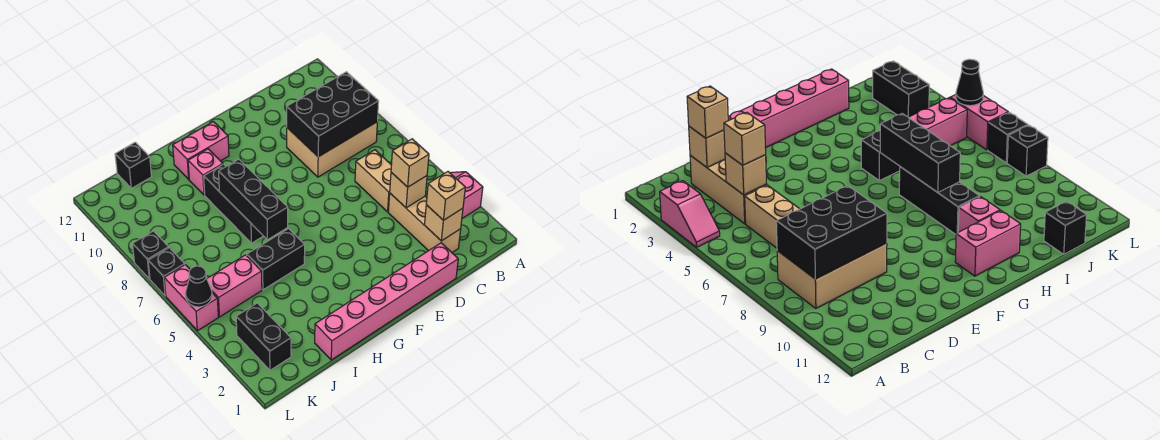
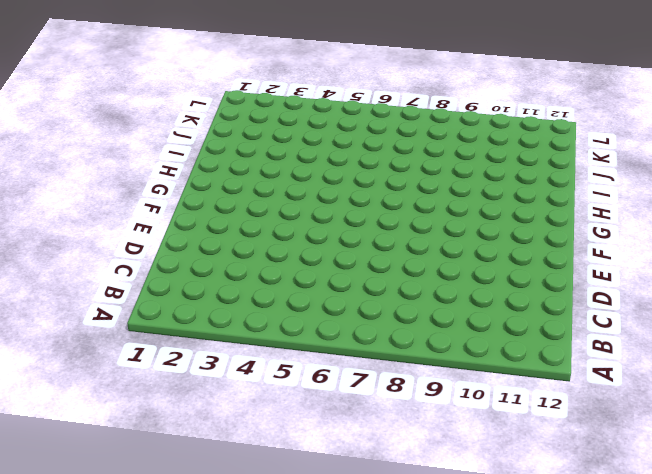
none -> pink 1x2 slope [451,172,483,218]
none -> tan 2x3 brick [287,122,377,177]
none -> tan 1x3 brick [388,194,461,252]

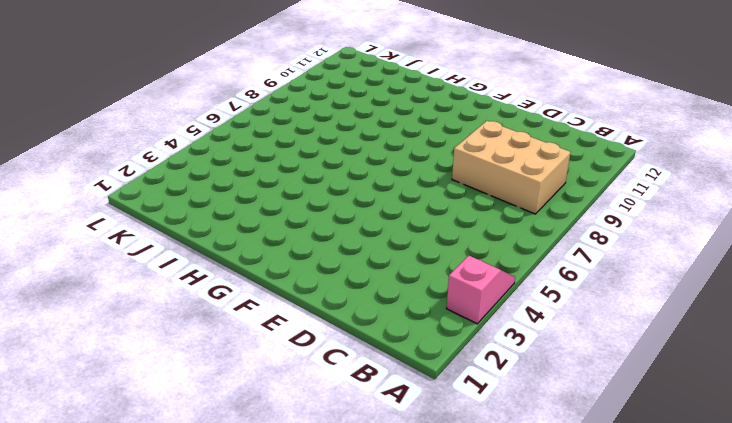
none -> tan 1x3 brick [388,194,461,252]
none -> tan 1x2 brick [355,150,391,212]
none -> pink 1x6 brick [315,243,458,360]

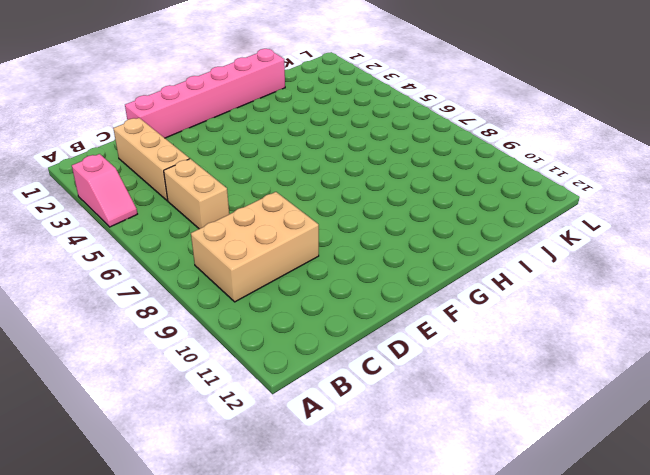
none -> pink 1x2 brick [173,122,229,179]
none -> black 1x2 brick [247,229,305,290]
none -> black 1x3 brick [204,164,263,243]

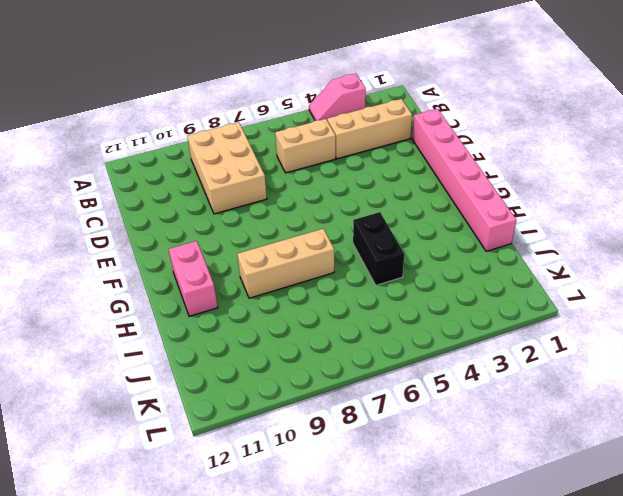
tan 1x3 brick [237,229,334,298] -> black 1x3 brick [204,164,263,243]
none -> pink 1x1 brick [188,149,223,195]
none -> pink 1x2 brick [207,255,262,317]
none -> black 1x1 brick [115,142,151,188]

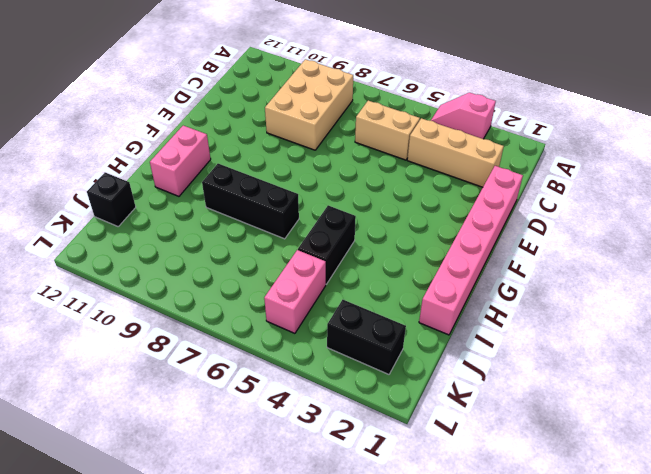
none -> pink 1x1 brick [188,149,223,195]
none -> pink 1x2 brick [164,265,218,331]
none -> black 1x1 brick [148,248,185,296]

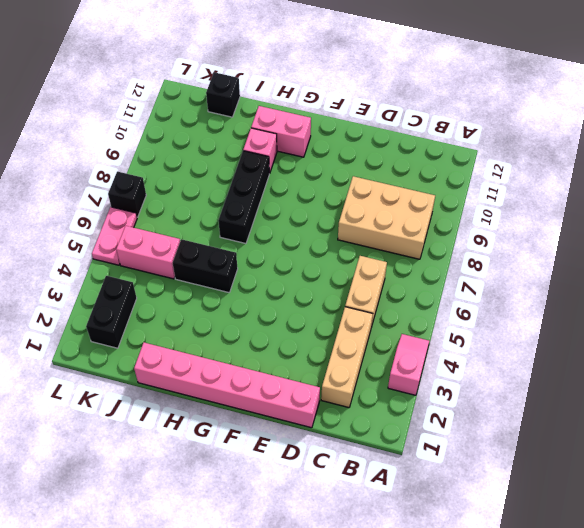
pink 1x2 plate [92,207,137,265] -> pink 1x2 brick [164,265,218,331]
none -> black 1x1 brick [133,231,169,279]
none -> black 2x3 brick [287,72,379,157]
none -> tan 1x1 brick [425,205,463,241]

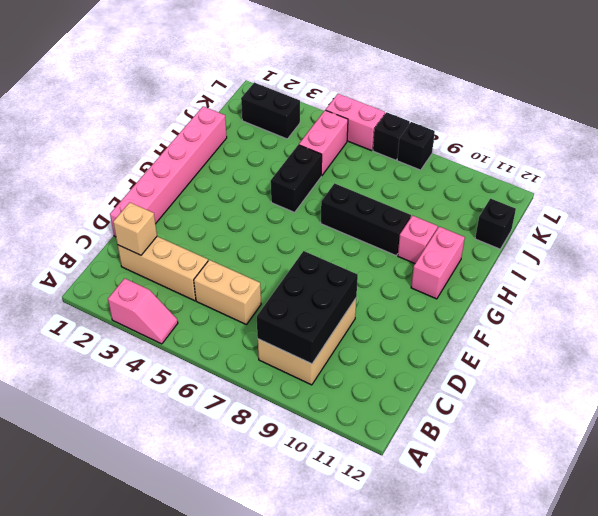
none -> tan 1x1 brick [390,172,427,208]
none -> black 1x3 brick [219,159,288,240]
none -> black 1x1 cone [185,266,212,307]

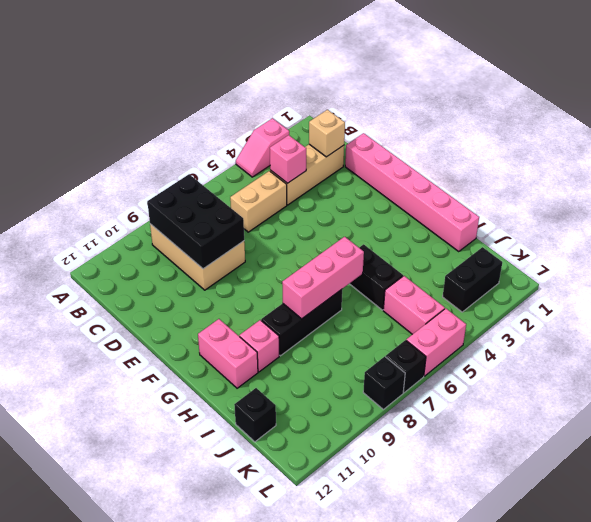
pink 1x1 brick [270,135,306,183] -> tan 1x1 brick [390,172,427,208]
pink 1x3 brick [282,237,364,319] -> black 1x3 brick [219,159,288,240]
none -> black 1x1 cone [185,266,212,307]
none -> tan 1x1 brick [426,172,465,220]
none -> tan 1x1 brick [391,139,429,187]

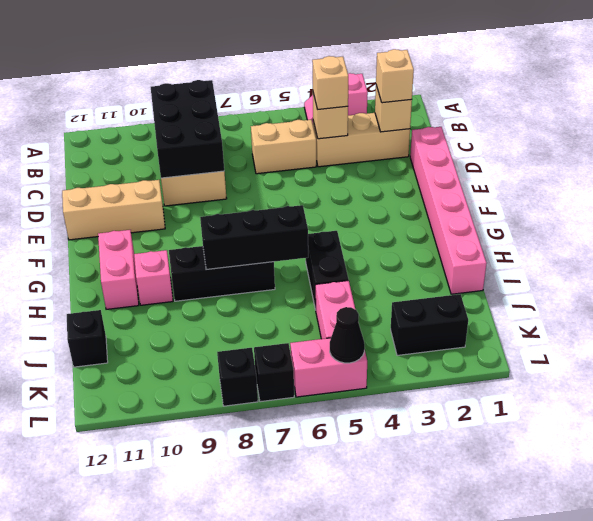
tan 1x3 brick [62,180,165,240] -> none

